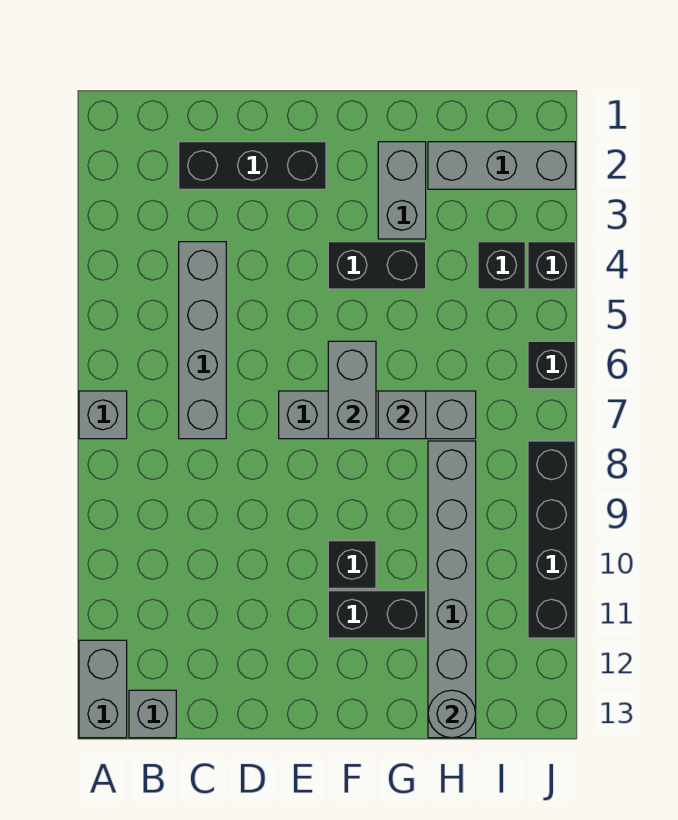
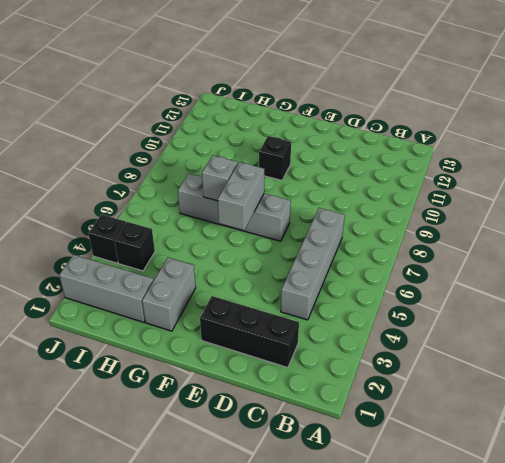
none -> grey 1x1 brick [79,391,127,439]
none -> grey 1x2 brick [79,640,127,738]
none -> grey 1x1 brick [129,690,176,738]

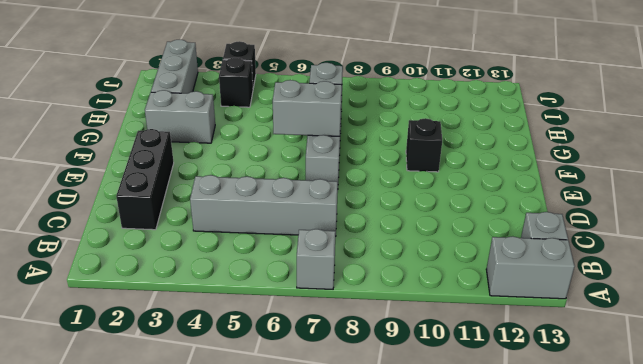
none -> black 1x2 brick [328,242,426,289]
none -> black 1x2 brick [328,591,426,638]
none -> grey 1x6 brick [428,441,476,738]

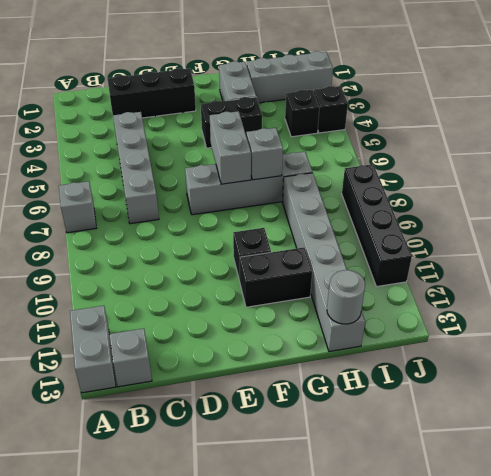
none -> black 1x1 brick [528,341,575,389]

